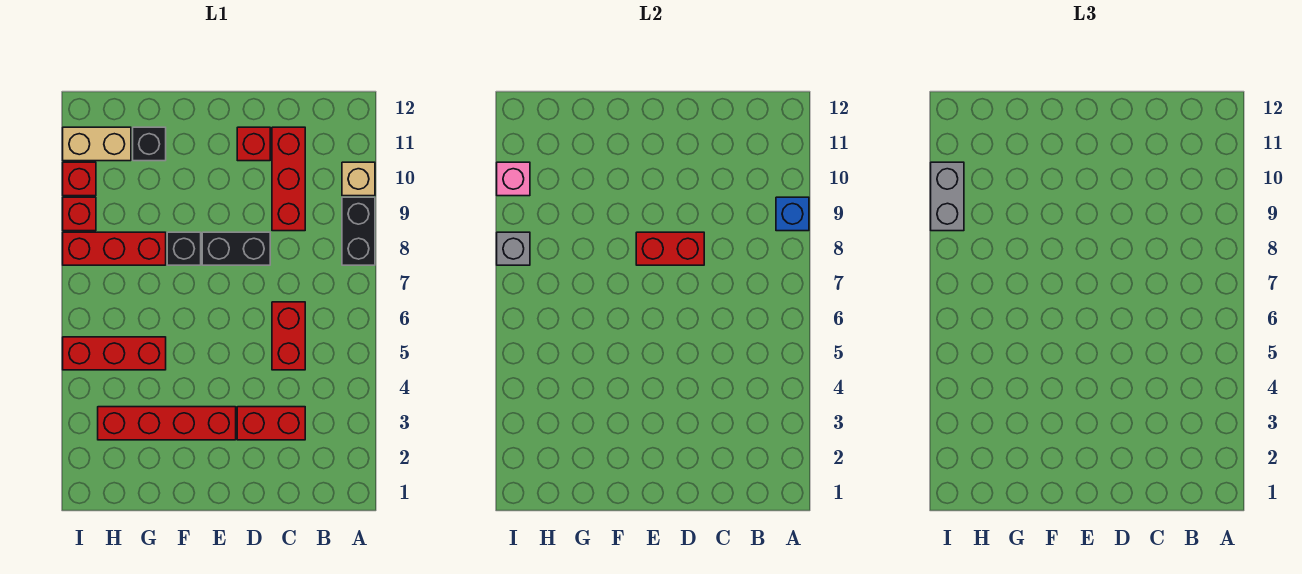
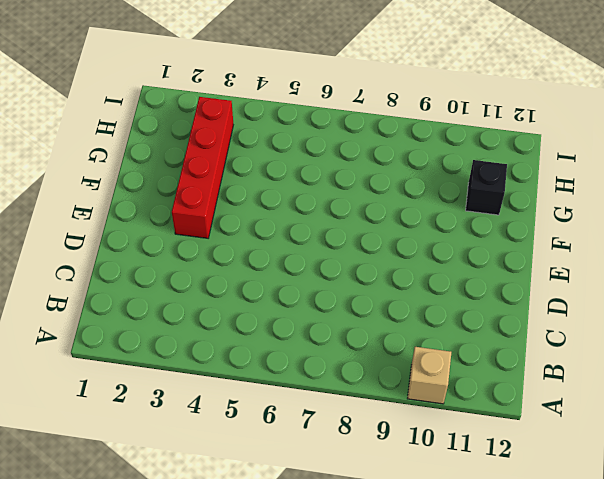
none -> black 1x2 brick [342,197,375,265]
none -> red 1x2 brick [237,407,305,440]
none -> red 1x2 brick [272,302,305,370]

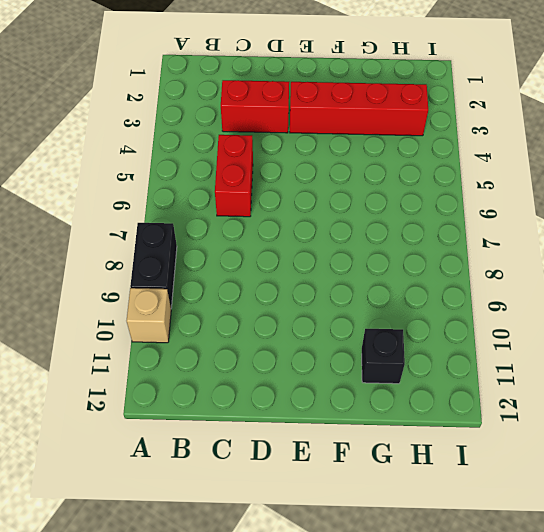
none -> red 1x3 brick [272,127,305,231]
none -> black 1x2 brick [202,232,270,265]
none -> red 1x1 brick [237,127,270,161]

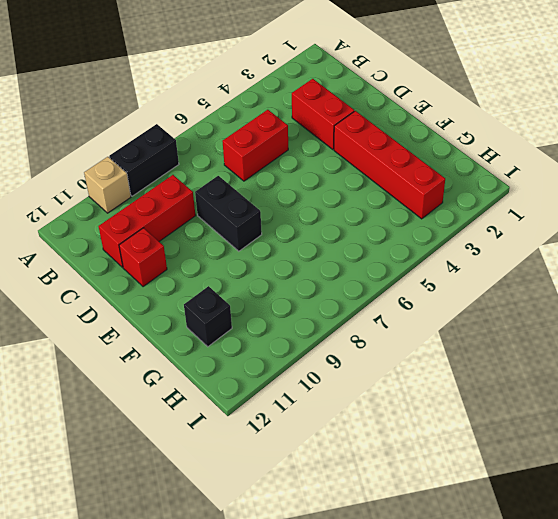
none -> black 1x1 brick [167,232,201,265]
none -> red 1x3 brick [63,337,166,370]
none -> red 1x3 brick [63,232,166,265]

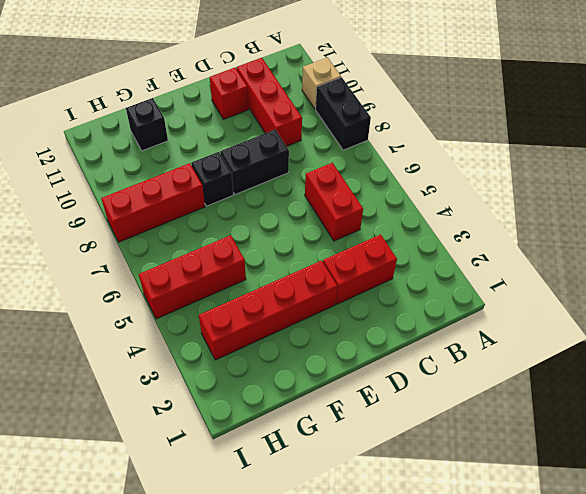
none -> tan 1x2 brick [63,127,131,161]
none -> red 1x1 brick [63,197,96,231]
none -> red 1x1 brick [63,162,96,196]

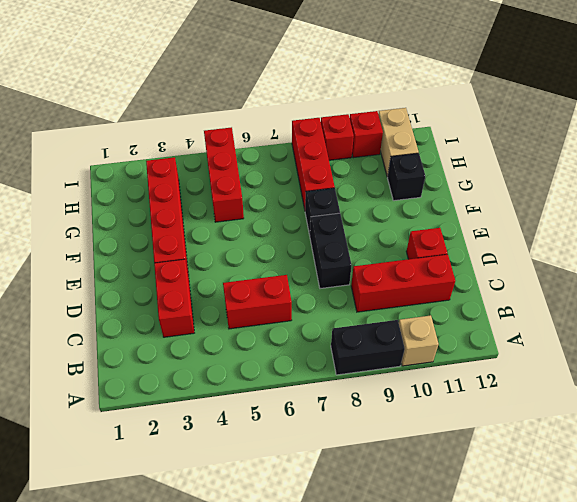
none -> blue 1x1 brick [776,197,809,231]
none -> red 1x2 brick [636,232,704,265]
none -> grey 1x1 brick [497,232,530,265]

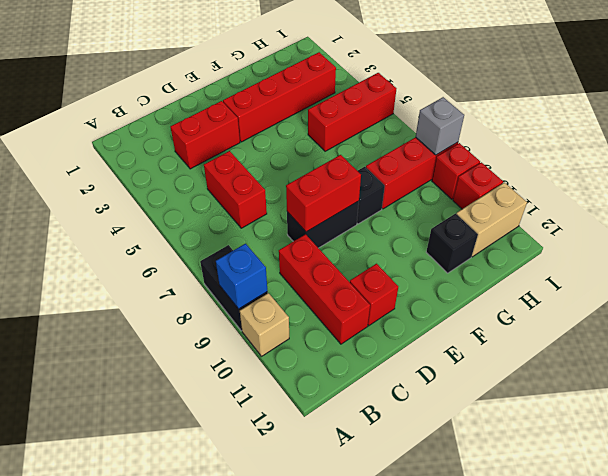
none -> pink 1x1 brick [497,162,530,196]
none -> grey 1x2 brick [931,162,964,231]

